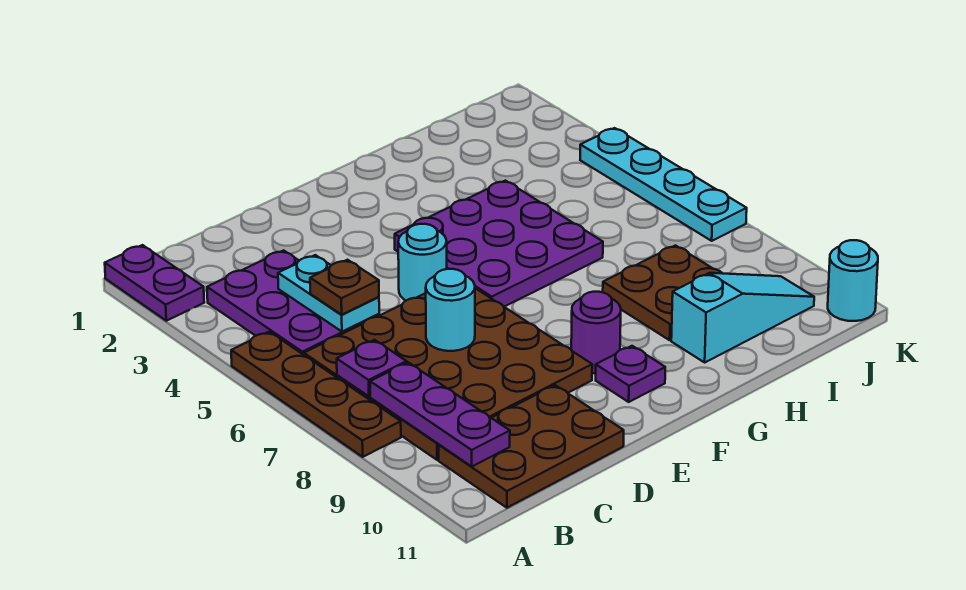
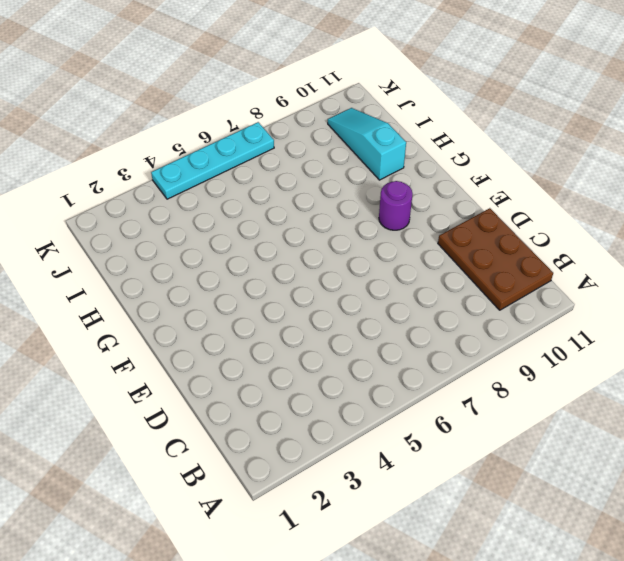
none -> purple 1x2 plate [105,245,204,321]
none -> brown 1x4 plate [231,332,401,457]
none -> purple 2x3 plate [207,250,379,355]

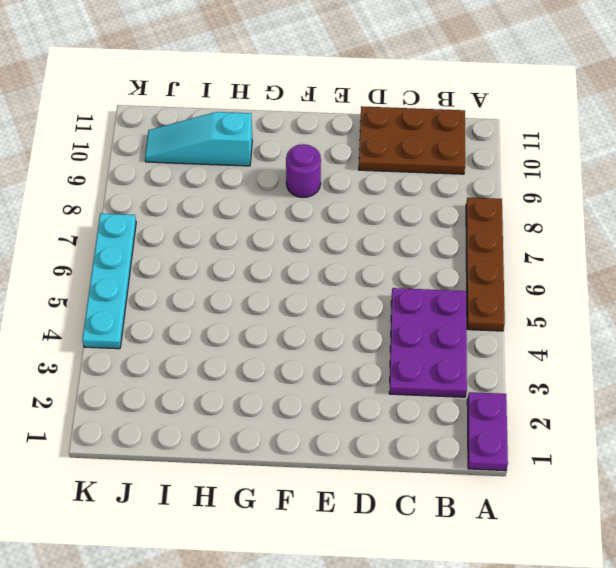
none -> brown 4x4 plate [304,288,592,460]
none -> cyan 1x1 round brick [398,224,447,300]
none -> purple 3x3 plate [395,181,603,307]

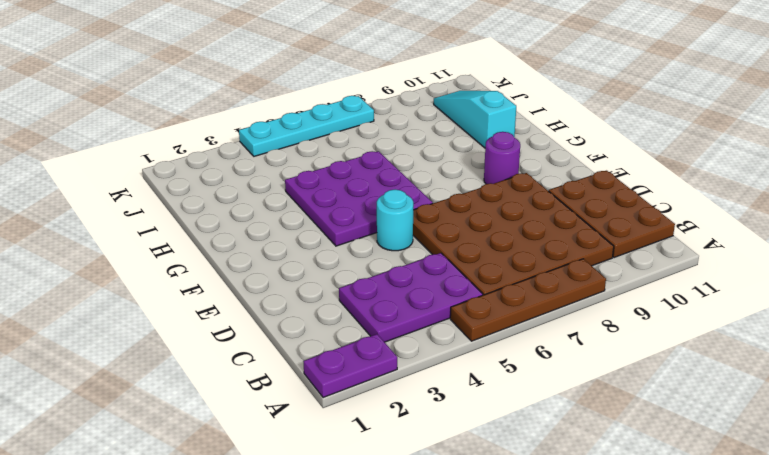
none -> purple 1x1 plate [596,346,665,402]
none -> brown 2x2 plate [603,245,723,340]
none -> cyan 1x1 round brick [828,240,878,321]

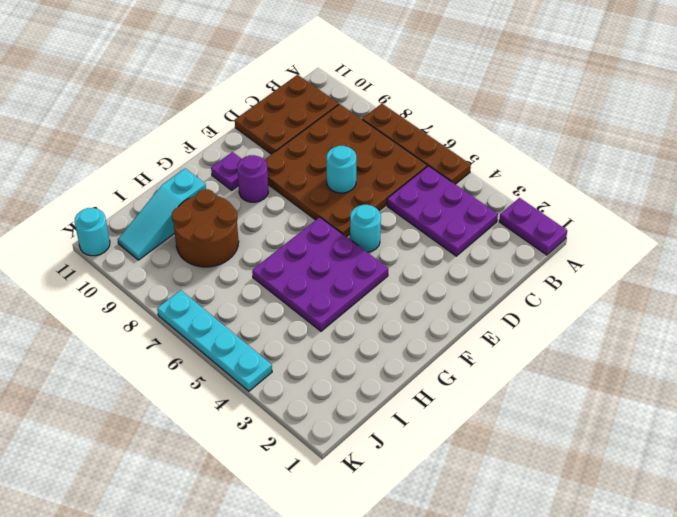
brown 2x2 round brick [172,189,239,267] -> brown 2x2 plate [603,245,723,340]
none -> purple 1x1 plate [337,340,407,396]
none -> purple 1x3 plate [370,362,510,466]
none -> cyan 1x2 plate [278,255,379,332]

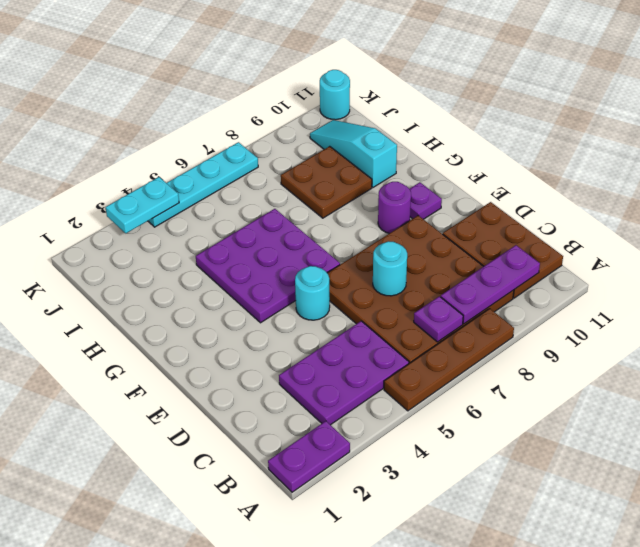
cyan 1x2 plate [106,177,179,233] -> cyan 1x2 plate moved to [278,255,379,332]
none -> brown 1x1 plate [310,260,379,315]

